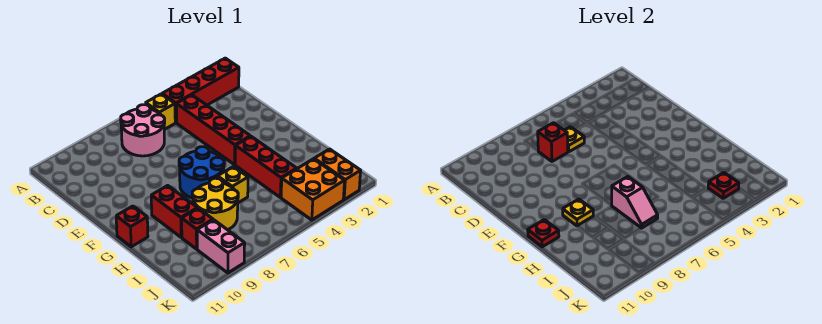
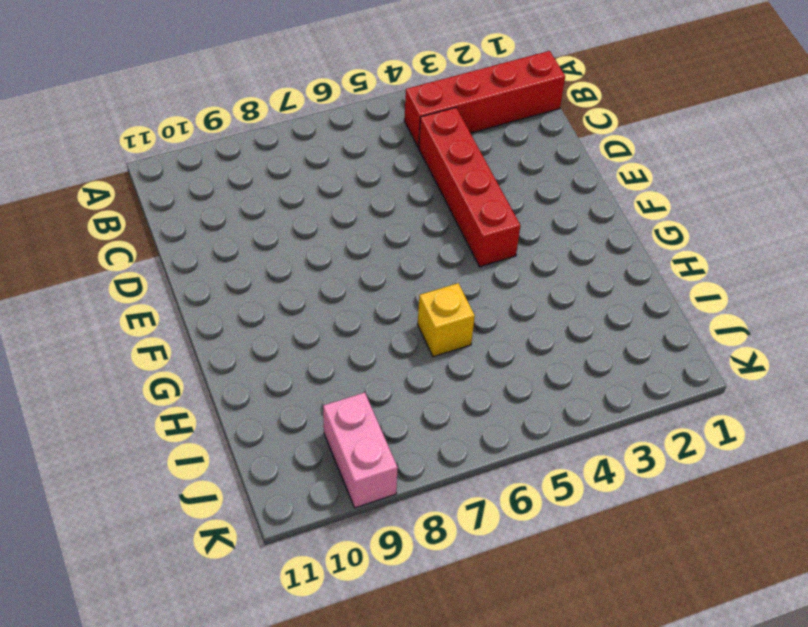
none -> yellow 1x1 brick [146,94,175,130]
none -> pink 2x2 round brick [121,104,165,156]
none -> blue 2x2 round brick [179,147,224,198]

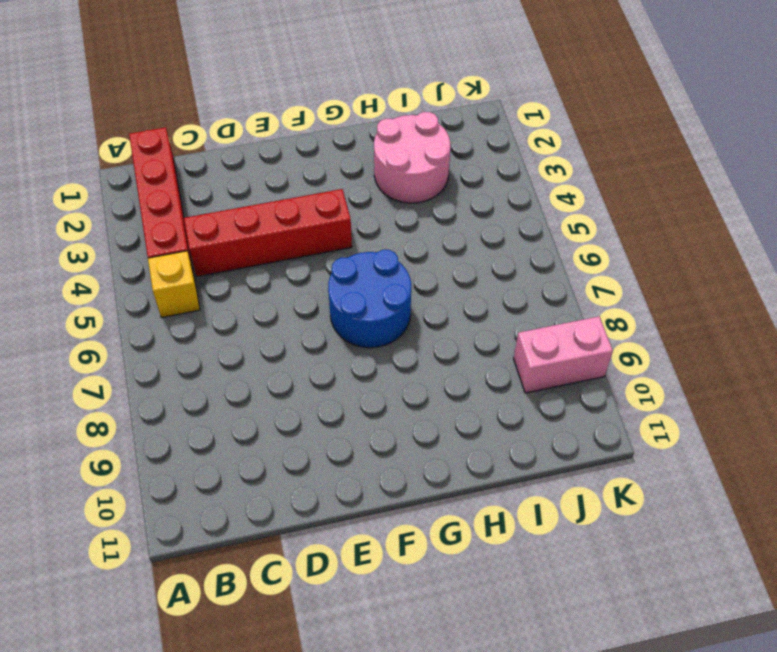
pink 2x2 round brick [374,112,450,203] -> pink 2x2 round brick moved to [121,104,165,156]
none -> red 1x3 brick [235,136,297,197]
none -> red 1x2 brick [151,185,197,237]
none -> red 1x1 brick [116,206,148,247]

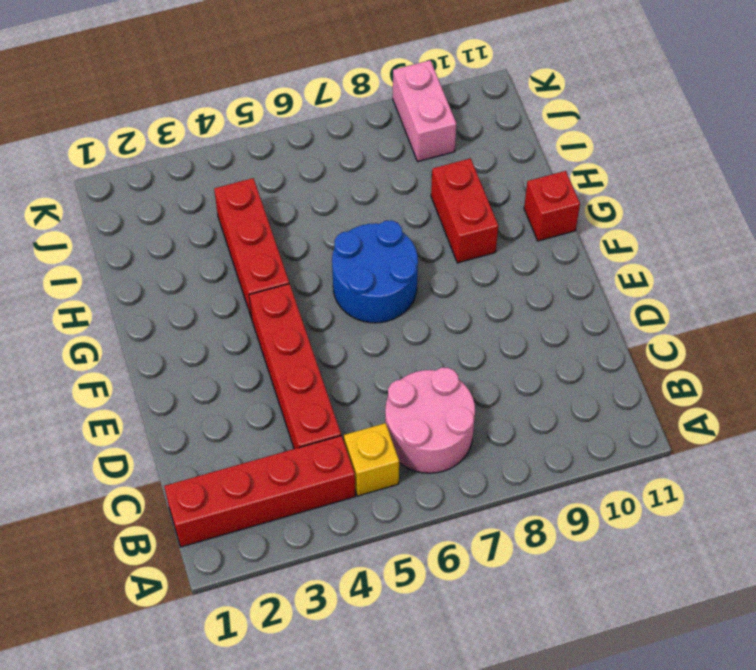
none -> yellow 1x1 brick [218,167,248,203]
none -> yellow 2x2 round brick [192,178,238,230]
none -> red 1x1 brick [182,208,213,249]

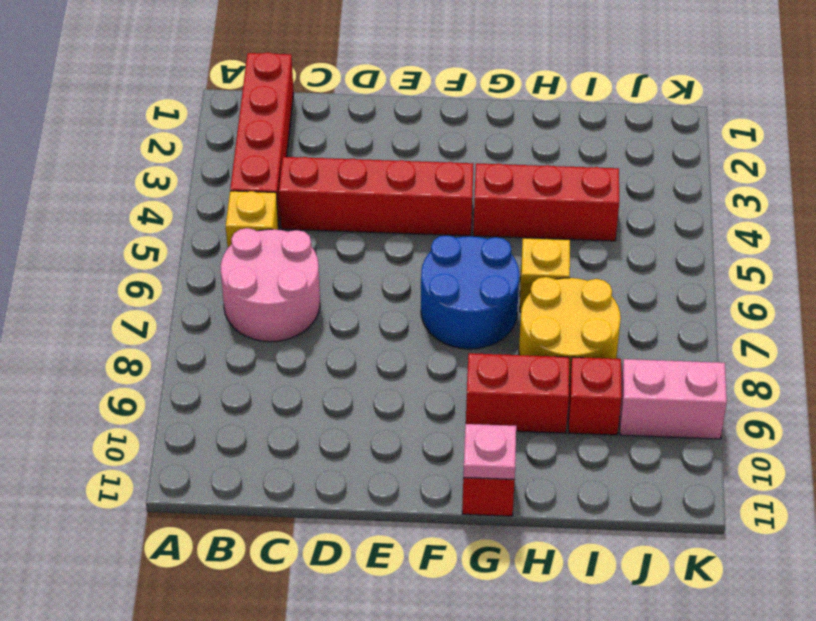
pink 1x1 plate [463,424,516,479] -> red 1x1 plate [528,220,559,247]
none -> orange 1x2 brick [314,149,361,200]
none -> orange 2x2 brick [281,159,345,220]
none -> yellow 1x1 plate [565,127,584,152]

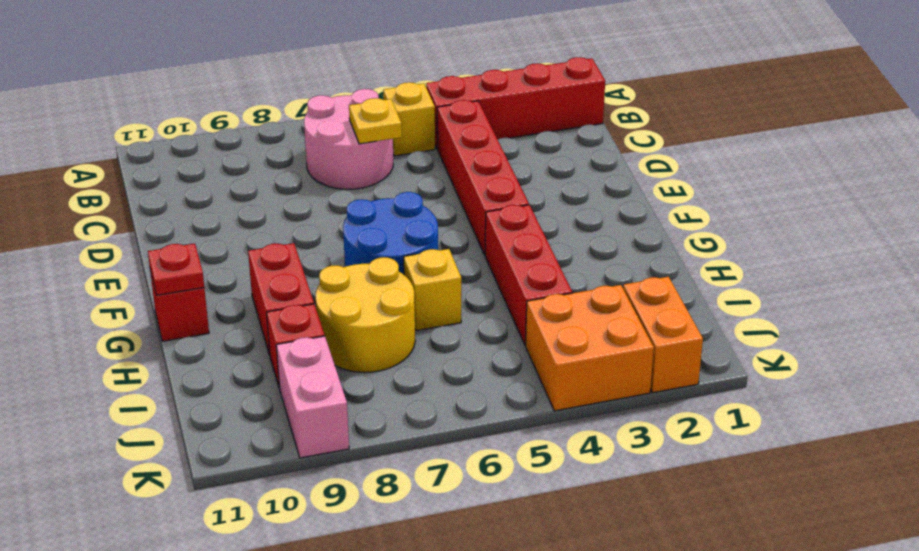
none -> red 1x1 brick [538,123,568,161]
none -> yellow 1x1 plate [563,199,593,226]
none -> pink 1x2 slope [612,177,658,228]

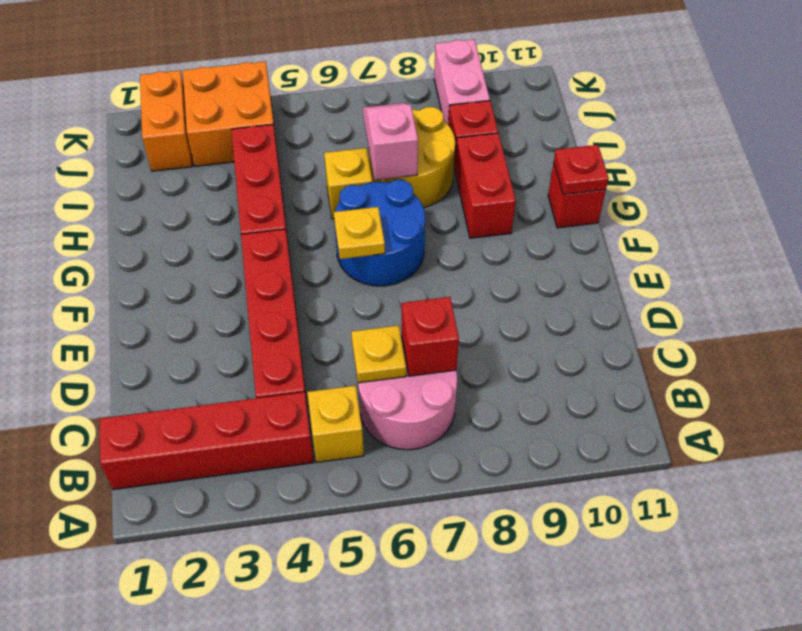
yellow 1x1 plate [334,207,385,259] -> yellow 1x1 plate moved to [563,199,593,226]
none -> red 1x1 plate [708,172,739,198]

